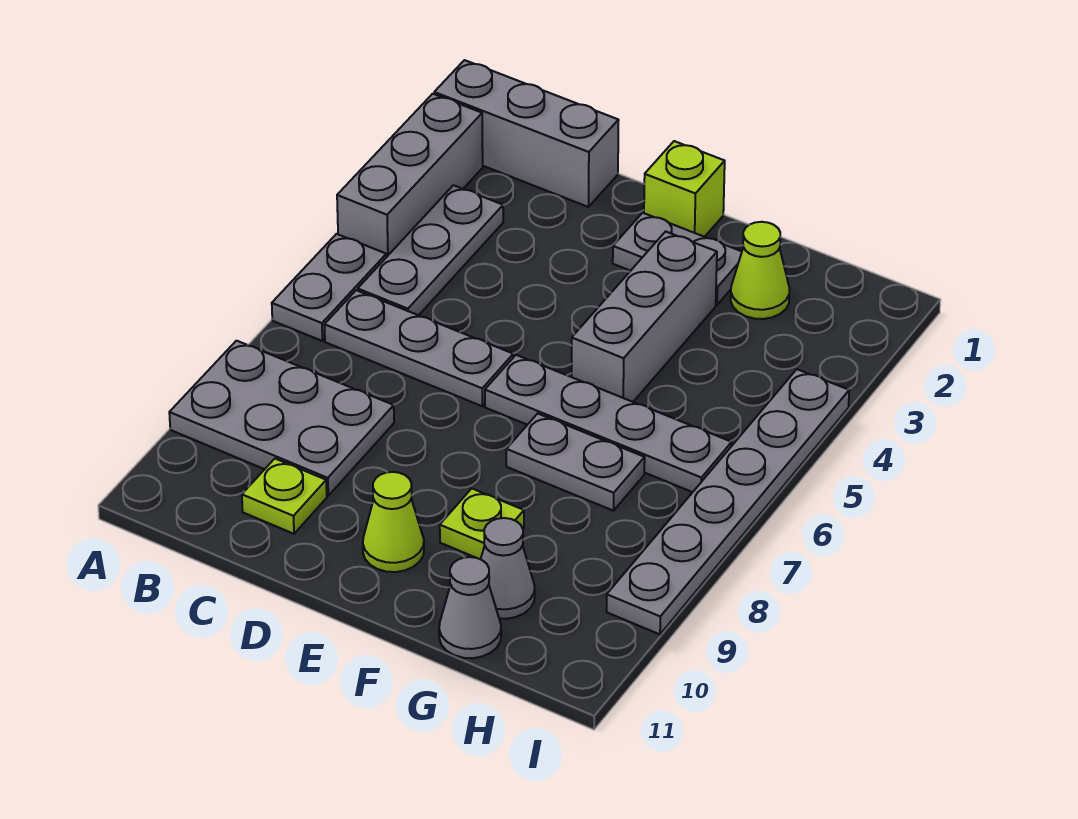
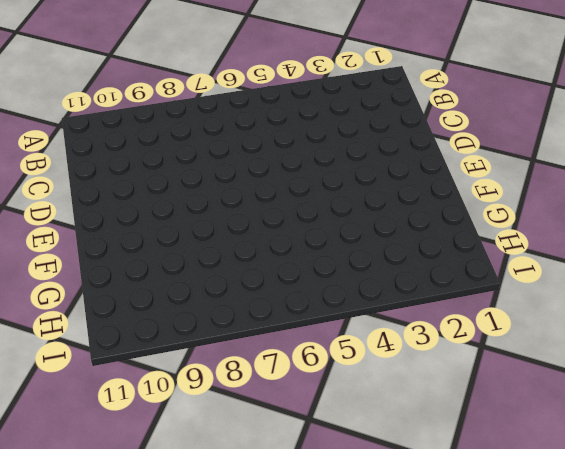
none -> grey 1x3 brick [434,60,619,207]
none -> grey 1x3 brick [337,94,483,257]
none -> grey 1x2 plate [272,234,386,341]

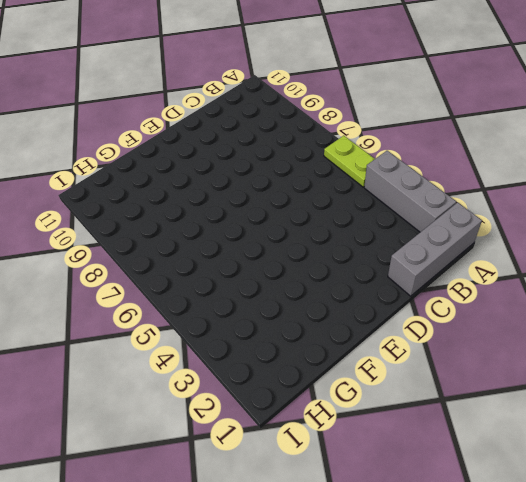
lime 1x2 plate [324,136,374,187] -> grey 1x2 plate [272,234,386,341]
none -> grey 2x3 plate [169,341,394,496]
none -> grey 1x3 plate [358,185,503,315]
none -> grey 1x3 plate [325,290,513,406]

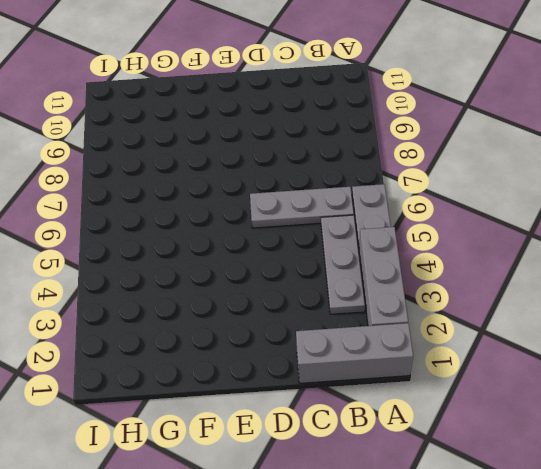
none -> grey 2x3 plate [169,341,394,496]
none -> lime 1x1 plate [242,459,327,534]
none -> lime 1x1 brick [644,141,725,237]

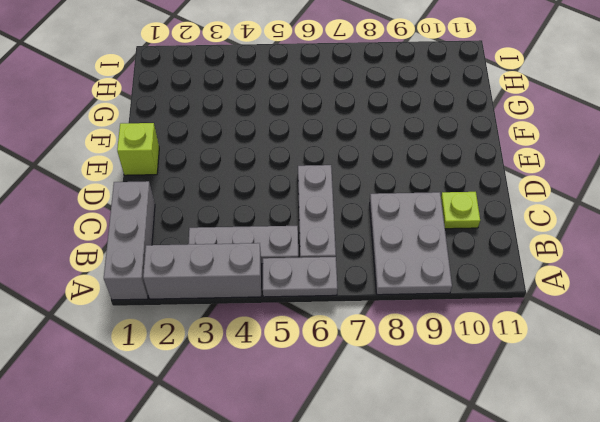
none -> grey 1x2 plate [613,213,742,305]
none -> grey 1x4 plate [485,355,732,492]
none -> lime 1x1 cone [363,472,424,572]

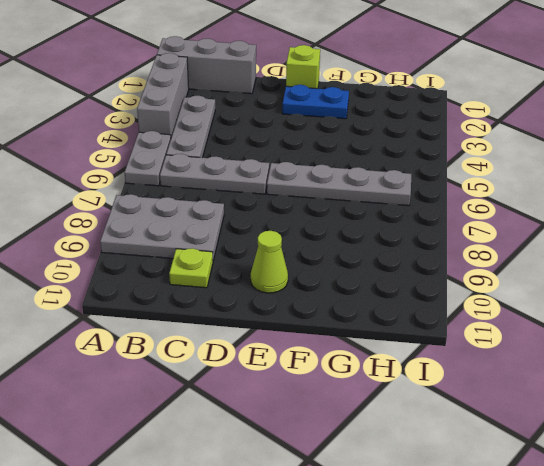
blue 1x2 plate [282,85,349,119] -> grey 1x2 plate [613,213,742,305]
none -> grey 1x3 brick [572,232,717,402]
none -> grey 1x2 plate [506,414,645,511]
none -> lime 1x1 plate [440,489,524,559]

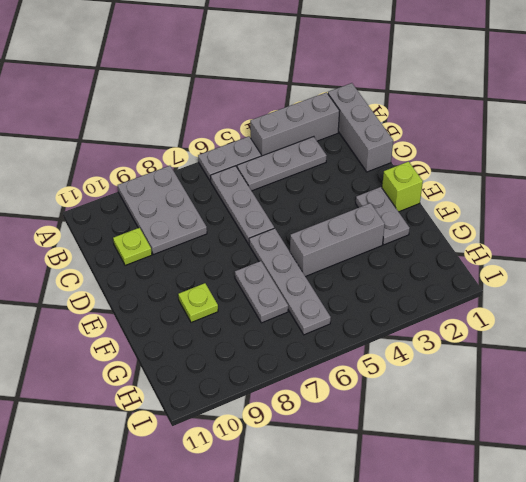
none -> lime 1x1 cone [363,472,424,572]
none -> lime 1x1 cone [731,222,790,319]
none -> grey 1x1 cone [481,518,535,619]

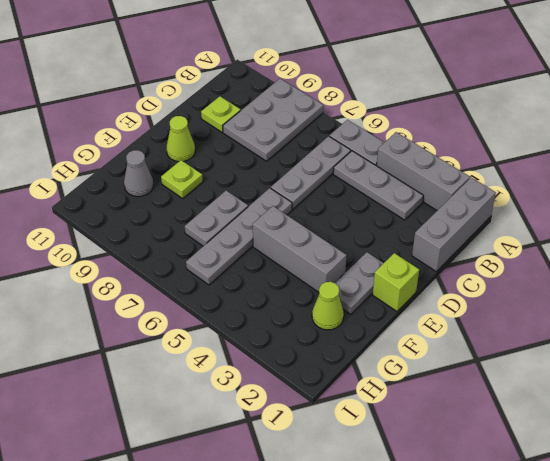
none -> grey 1x1 cone [439,557,501,658]
none -> grey 1x6 plate [607,369,849,634]

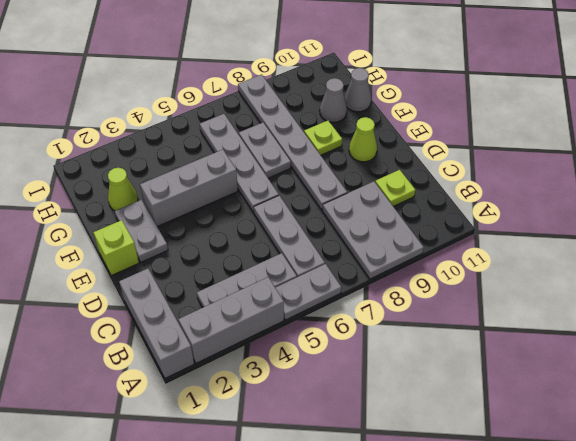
grey 1x6 plate [238,74,347,210] -> grey 1x6 plate turned to [607,369,849,634]

